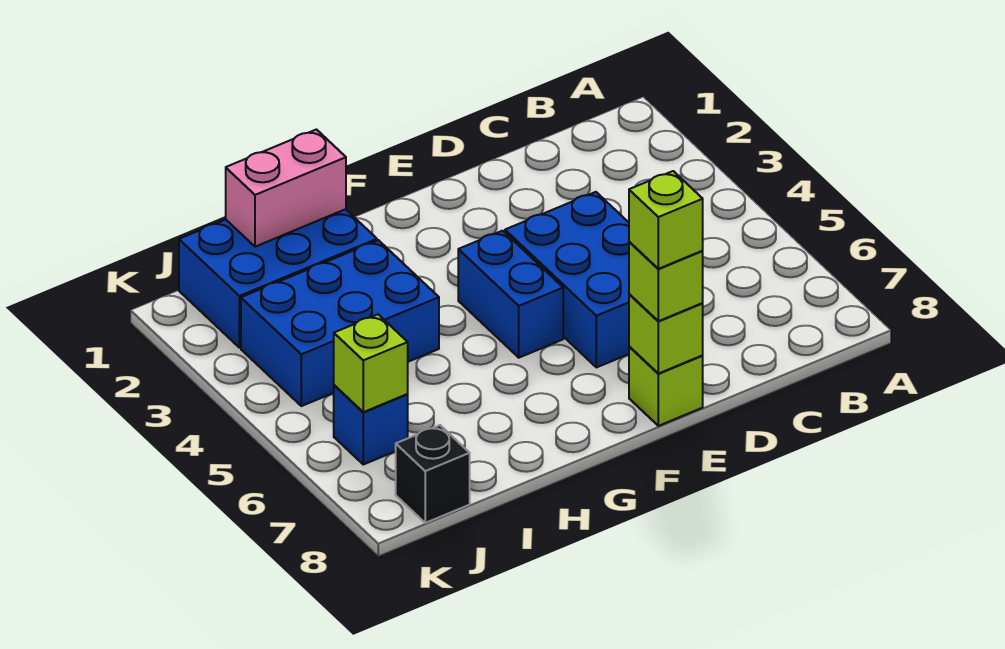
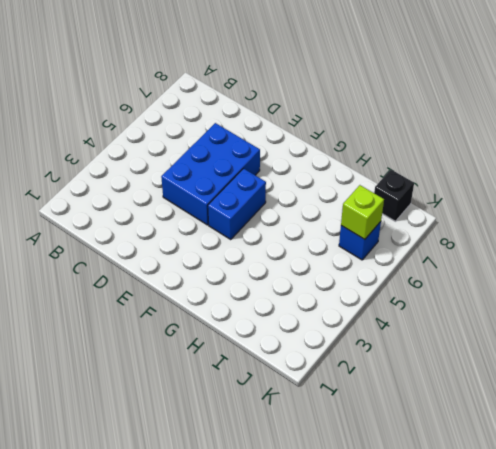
none -> lime 1x1 brick [629,346,703,426]
none -> blue 2x3 brick [179,209,377,348]
none -> blue 2x3 brick [241,240,439,406]

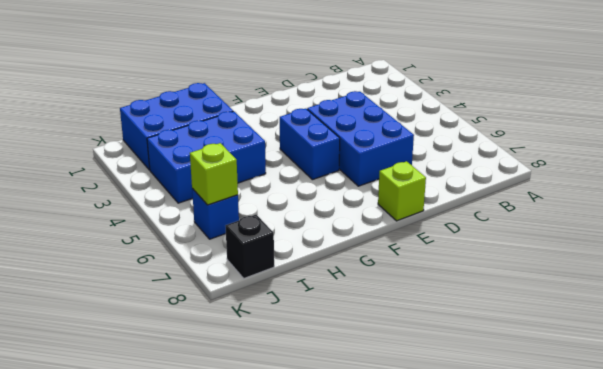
none -> lime 1x1 brick [629,294,703,374]
none -> pink 1x2 brick [226,130,346,247]
none -> lime 1x1 brick [629,242,703,321]

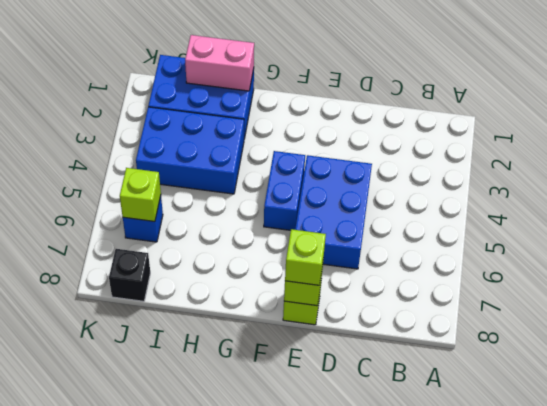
none -> lime 1x1 brick [629,171,703,269]

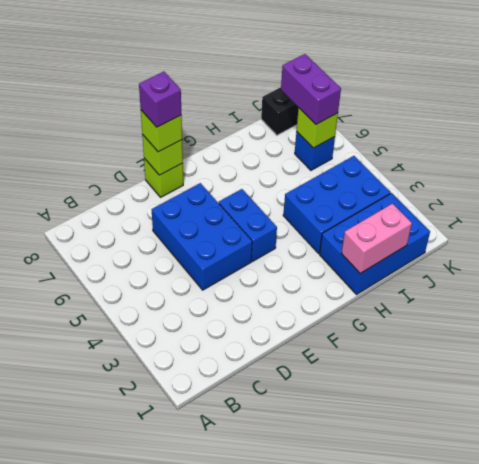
purple 1x1 brick [139,72,181,127] -> lime 1x1 brick [629,171,703,269]
purple 1x2 brick [281,54,341,124] -> none

